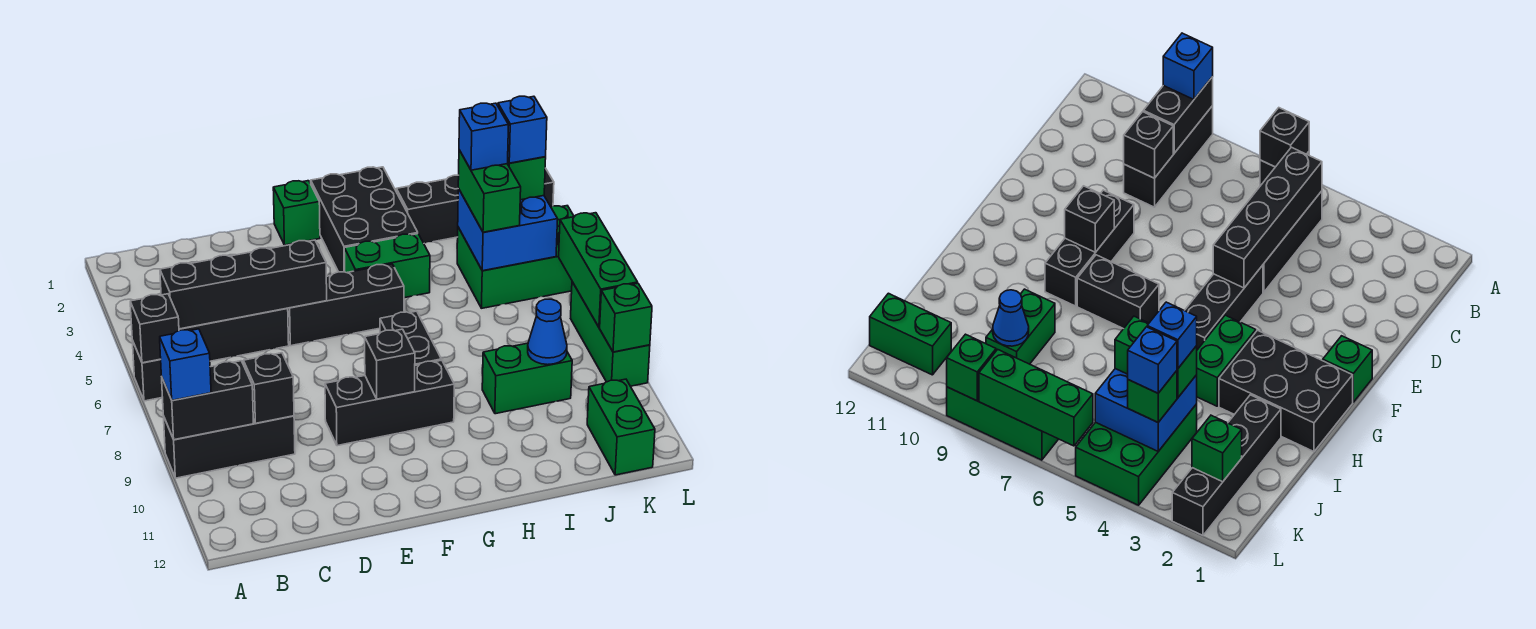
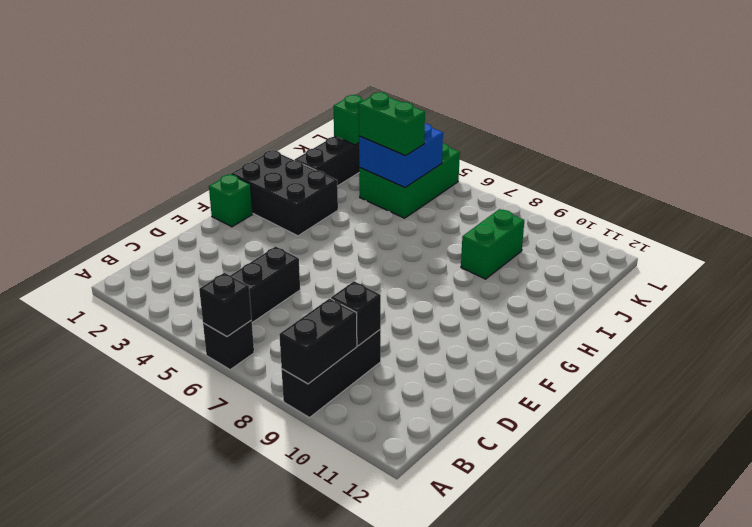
none -> black 1x3 brick [287,264,404,346]
none -> black 1x3 brick [325,360,454,446]
none -> green 1x2 brick [344,234,430,298]

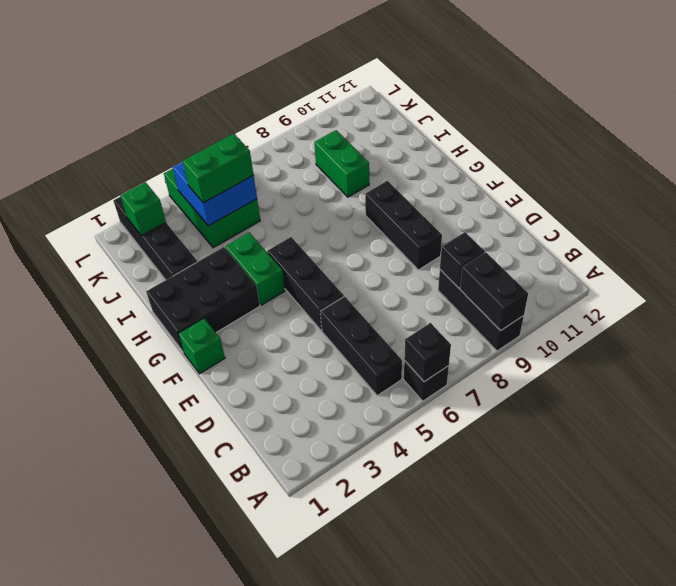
none -> black 1x2 brick [380,311,441,365]
none -> green 1x2 brick [587,379,655,475]
none -> green 1x3 brick [571,282,650,386]

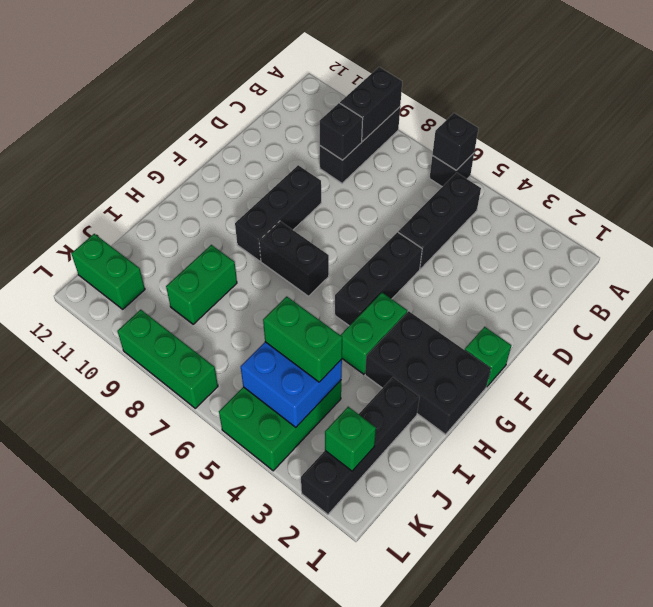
none -> black 1x4 brick [160,240,327,329]
none -> black 1x1 brick [365,329,415,399]
none -> blue 1x1 cone [528,299,567,365]

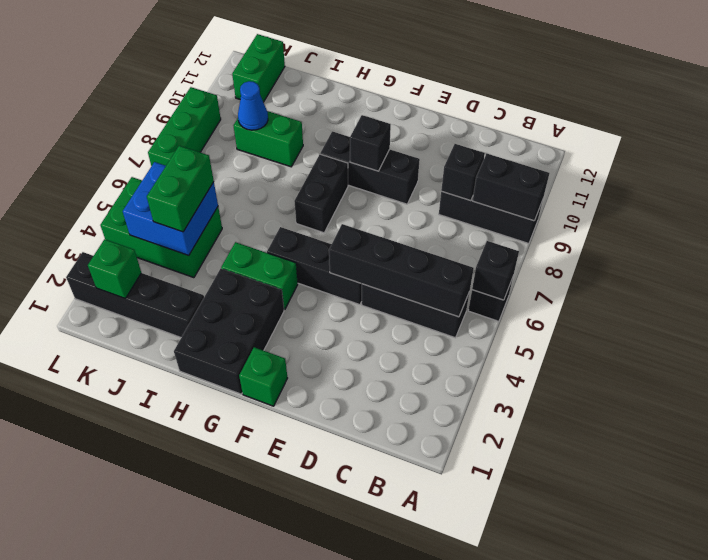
none -> green 1x3 brick [559,213,638,327]
none -> green 1x1 brick [600,283,652,352]
none -> blue 1x1 brick [160,329,211,400]

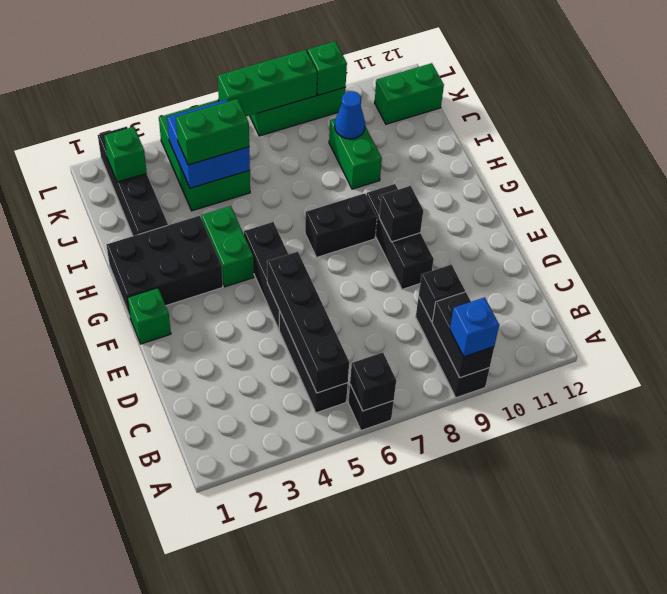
none -> green 1x1 brick [508,157,546,200]
none -> blue 1x1 brick [459,103,509,170]
none -> blue 1x1 brick [498,96,547,163]

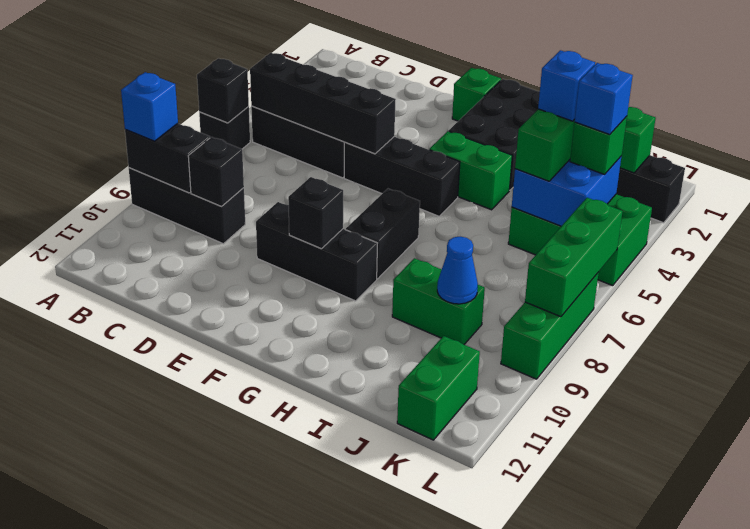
none -> green 1x1 brick [600,283,652,352]

